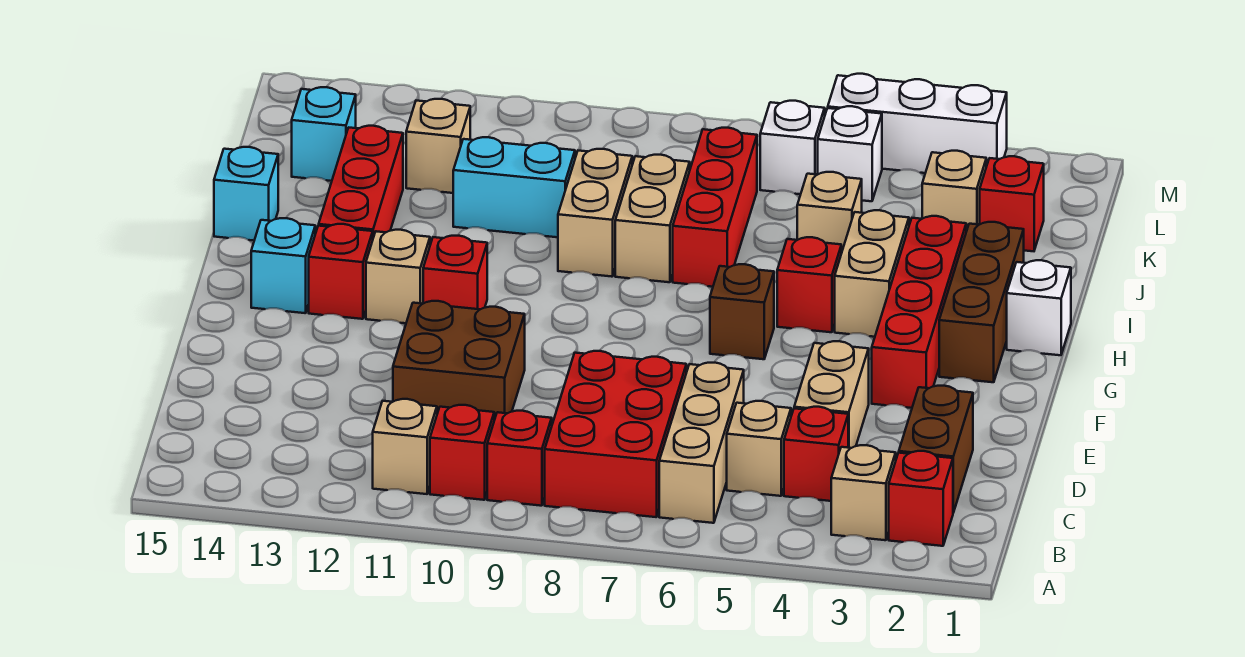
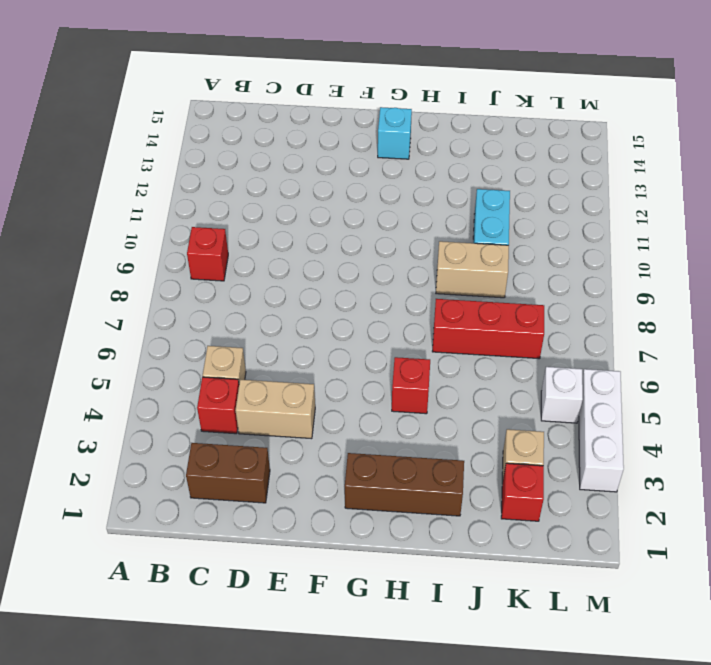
none -> red 1x1 brick [889,451,953,546]
none -> tan 1x1 brick [831,445,896,540]
none -> tan 1x3 brick [659,363,744,523]
none -> red 2x3 brick [545,351,686,517]

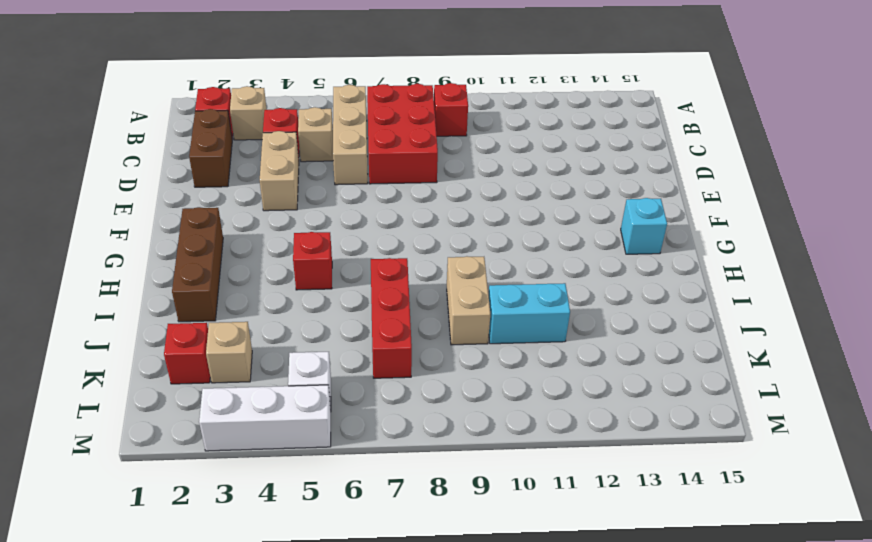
none -> red 1x1 brick [430,405,494,500]
none -> tan 1x1 brick [373,399,437,494]
none -> brown 2x2 brick [393,301,525,420]
none -> red 1x4 brick [872,216,966,408]

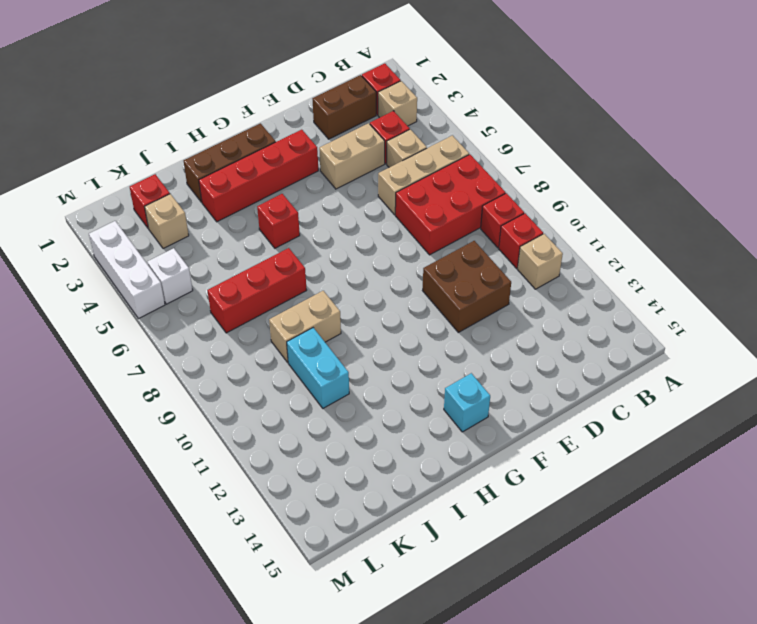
none -> brown 1x1 brick [710,264,774,359]
none -> red 1x1 brick [423,236,487,309]
none -> tan 1x1 brick [366,230,430,323]
none -> red 1x1 brick [309,224,373,319]

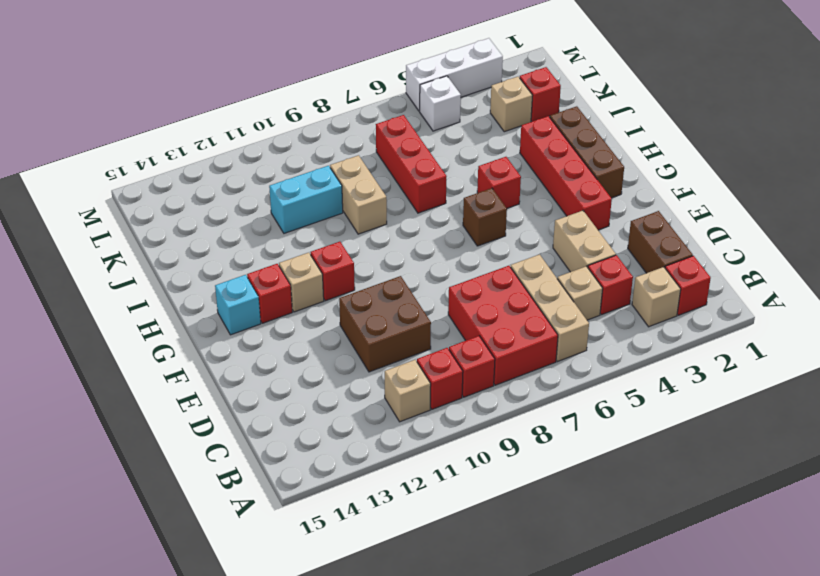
none -> white 1x1 brick [1007,260,1071,355]
none -> tan 1x2 brick [835,210,909,337]
none -> red 1x3 brick [319,126,403,237]
none -> tan 1x2 brick [615,155,690,282]

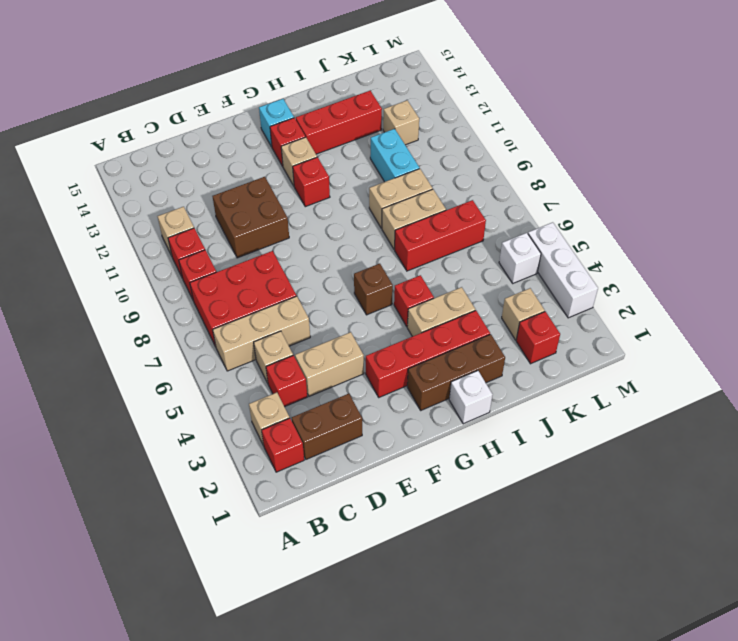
none -> cyan 1x1 brick [214,147,278,241]
none -> tan 1x1 brick [797,172,862,253]
none -> cyan 1x1 brick [292,87,356,181]
none -> white 1x1 brick [760,101,825,194]

